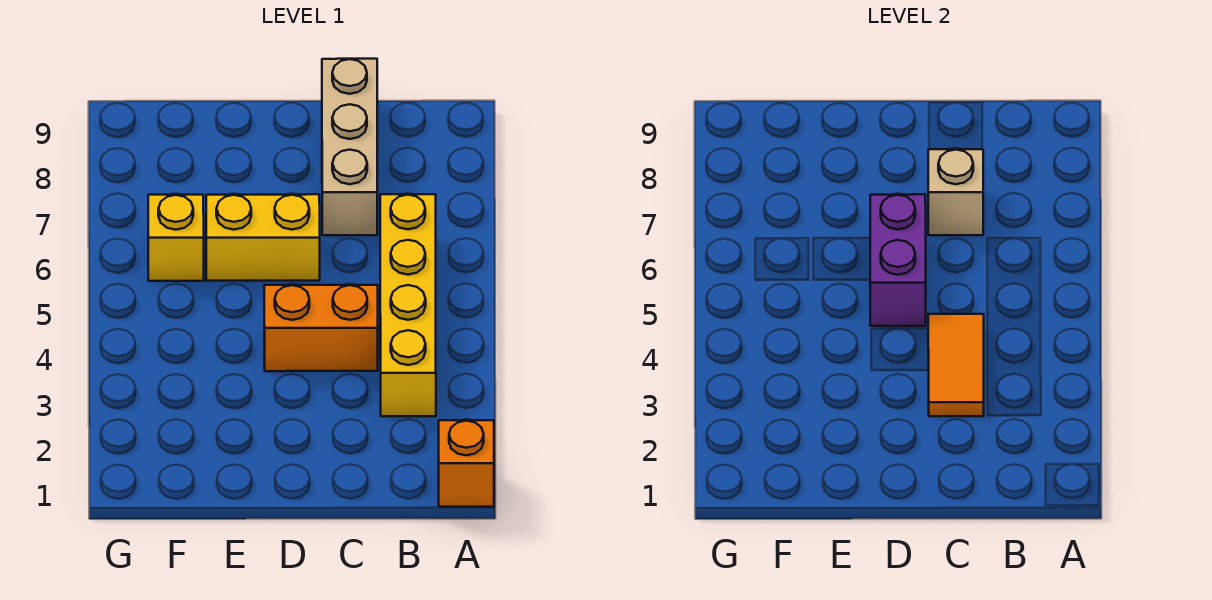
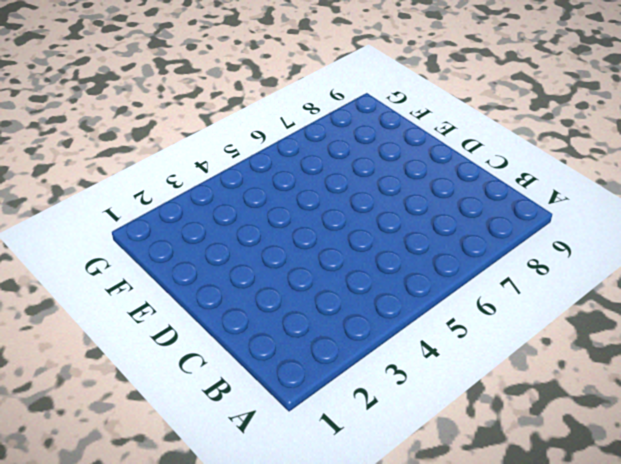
none -> orange 1x1 brick [439,420,494,507]
none -> yellow 1x4 brick [380,194,436,416]

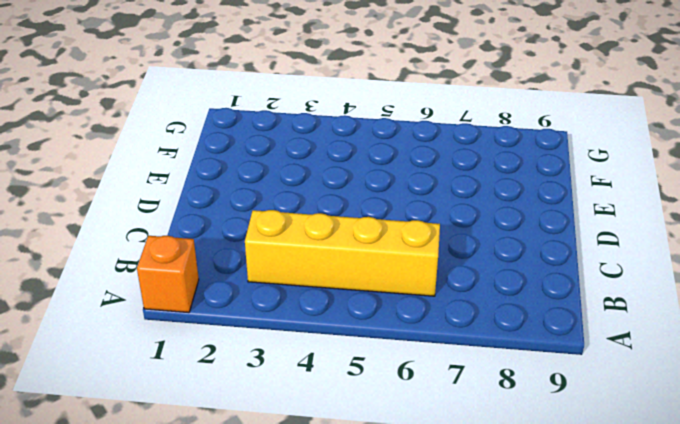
none -> orange 1x2 brick [264,285,378,371]
none -> tan 1x3 brick [322,59,377,235]

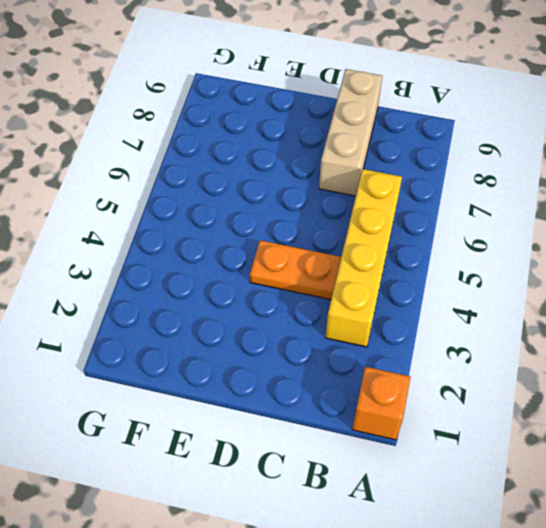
orange 1x2 plate [250,240,341,300] -> orange 1x2 brick [264,285,378,371]
none -> yellow 1x2 brick [206,194,320,281]
none -> yellow 1x1 brick [148,195,204,281]

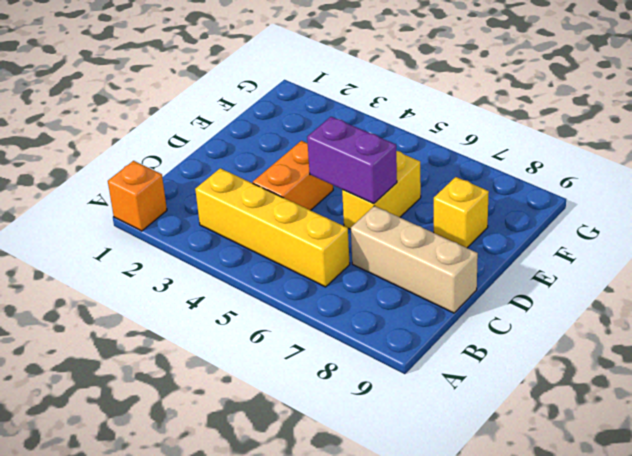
yellow 1x1 brick [434,177,489,248] -> yellow 1x1 brick moved to [148,195,204,281]
none -> orange 1x2 tile [928,314,984,416]
none -> tan 1x1 brick [928,149,983,235]

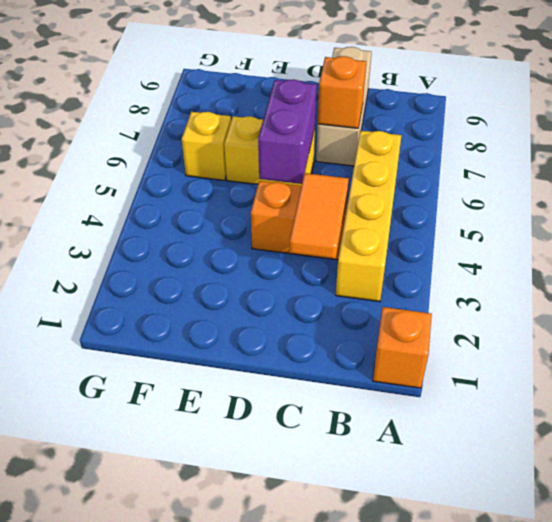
orange 1x1 brick [318,56,366,128] -> tan 1x1 brick [928,149,983,235]

